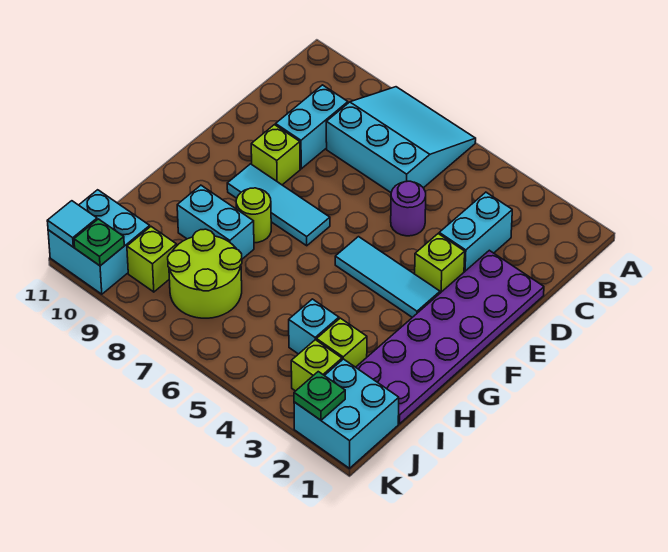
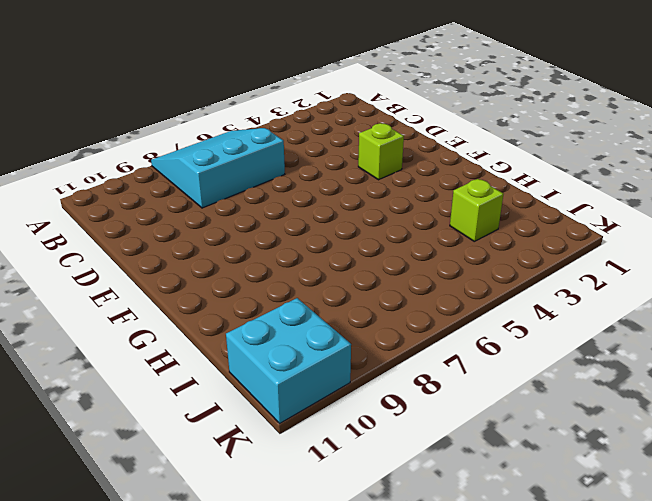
none -> cyan 1x2 brick [439,192,512,272]
none -> cyan 1x2 brick [276,85,348,169]
none -> purple 2x6 plate [356,250,544,424]

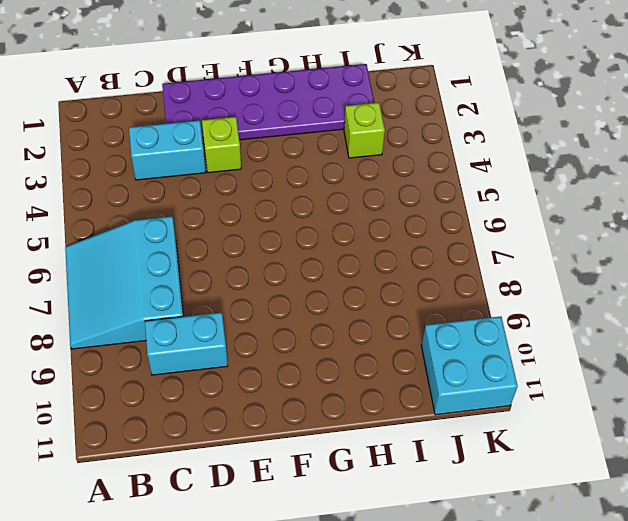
none -> purple 1x1 round brick [391,181,426,236]
none -> lime 1x1 brick [251,125,300,185]
none -> cyan 1x3 tile [335,237,440,317]

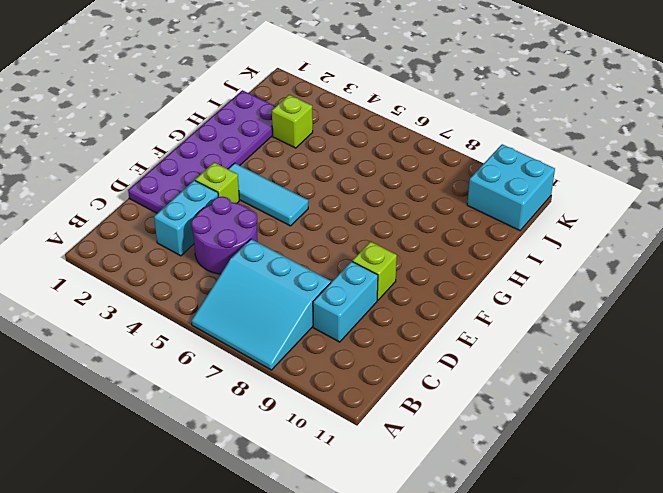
purple 2x2 round brick [191,197,258,274] -> purple 1x1 round brick [391,181,426,236]
none -> cyan 1x3 tile [227,164,330,246]
none -> lime 1x1 round brick [236,188,271,243]
none -> cyan 1x2 brick [177,185,254,259]

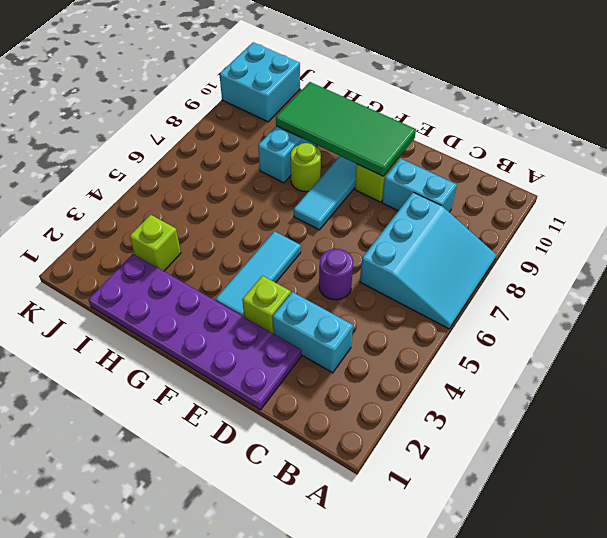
green 2x4 tile [276,82,416,176] -> none
none -> cyan 1x1 brick [289,299,339,354]
none -> lime 2x2 round brick [168,229,242,318]
none -> cyan 2x2 brick [294,359,399,468]

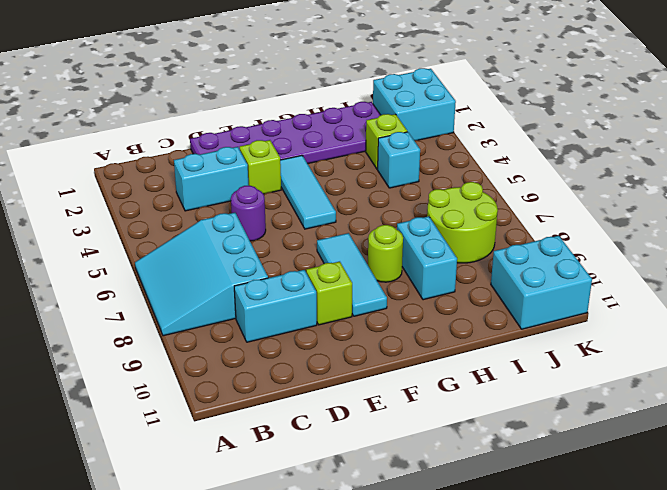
none -> lime 1x1 brick [291,340,342,391]
none -> lime 1x1 brick [127,227,177,292]
none -> green 1x1 plate [294,372,345,420]

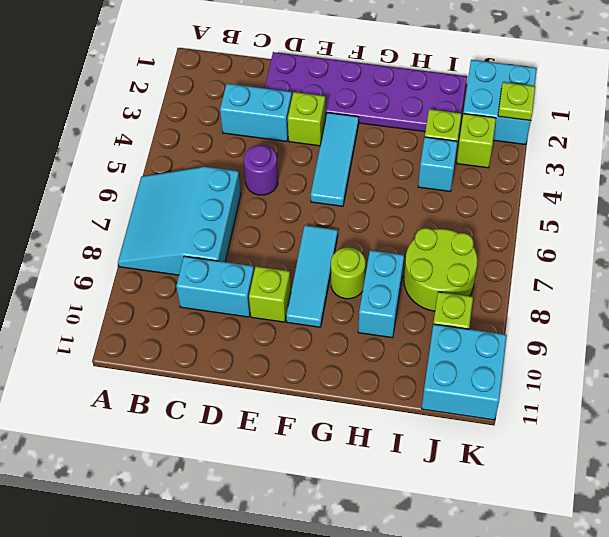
lime 1x1 plate [498,82,535,121] -> green 1x1 plate [294,372,345,420]
none -> green 1x1 plate [74,219,124,266]
none -> cyan 1x1 tile [47,201,97,247]

